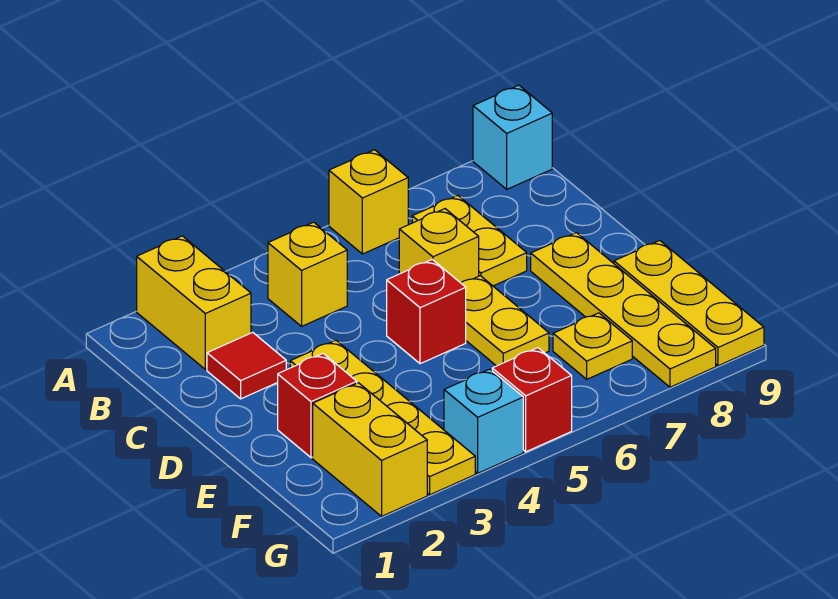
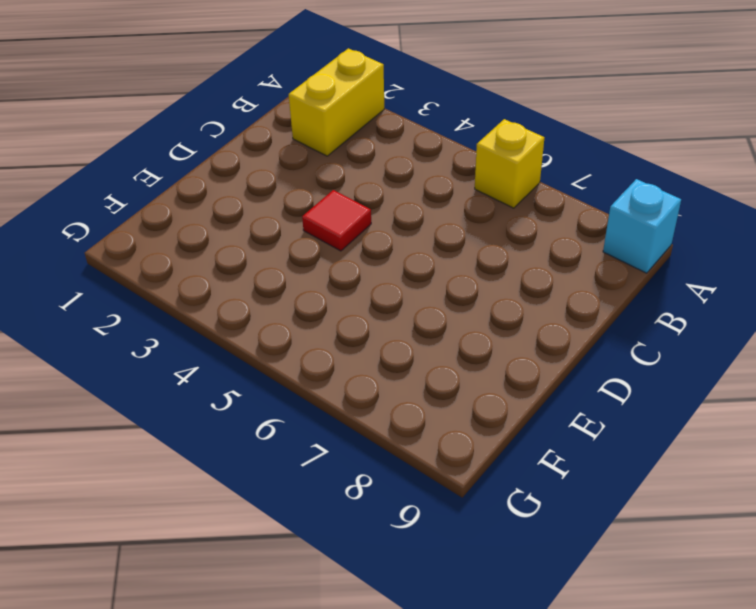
red 1x1 tile [302,190,371,251] -> red 1x1 tile moved to [207,332,286,399]
none -> yellow 1x1 brick [268,222,347,326]
none -> yellow 1x2 plate [412,196,527,286]
none -> yellow 1x1 brick [399,209,479,283]

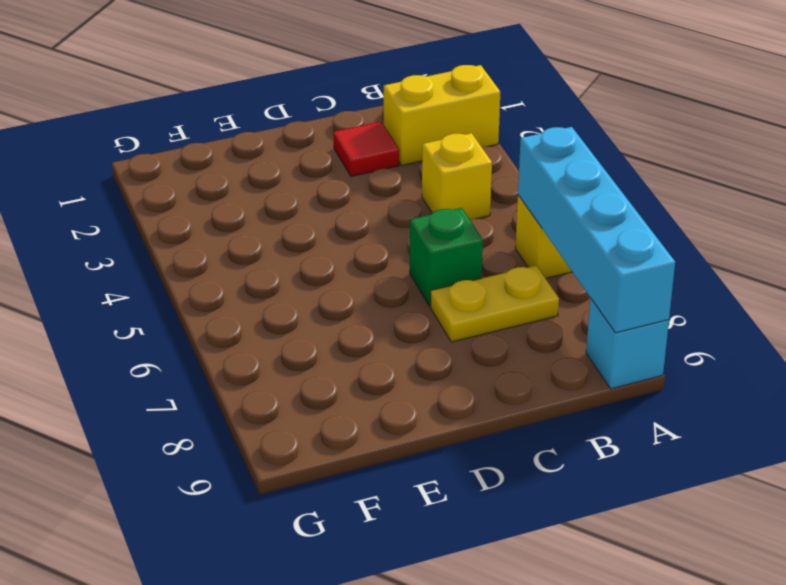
cyan 1x4 brick [518,127,675,333] -> none
green 1x1 brick [410,208,483,306] -> yellow 1x1 brick [399,209,479,283]
none -> yellow 1x4 plate [290,340,475,495]
none -> red 1x1 brick [387,260,466,364]
none -> yellow 1x2 plate [461,276,549,366]

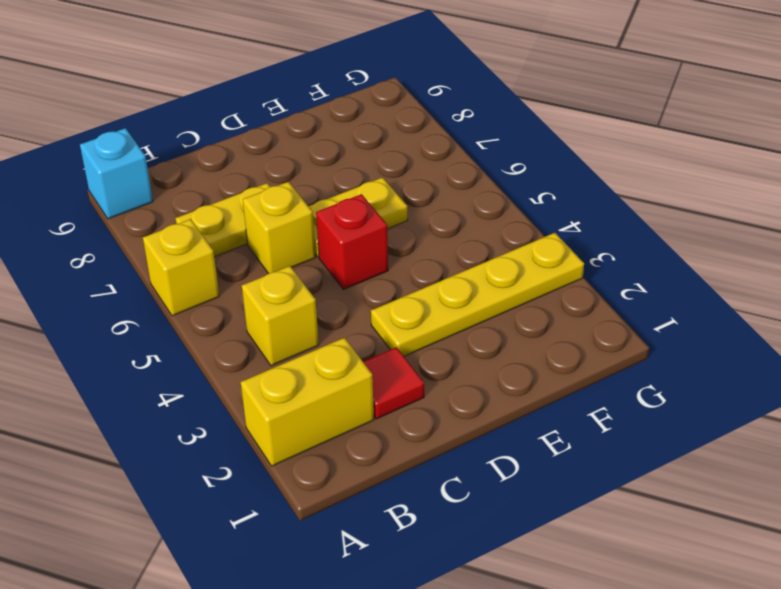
none -> yellow 1x4 plate [531,233,716,387]
none -> red 1x1 brick [278,354,357,458]
none -> yellow 1x3 plate [614,241,764,366]

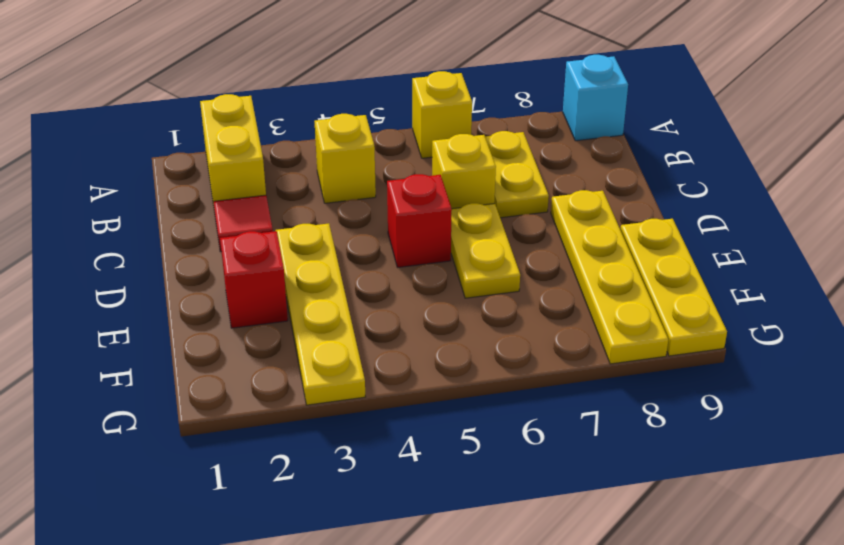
none -> yellow 1x2 brick [313,383,427,516]
none -> yellow 1x1 plate [553,313,632,379]
none -> cyan 1x1 brick [444,369,523,473]

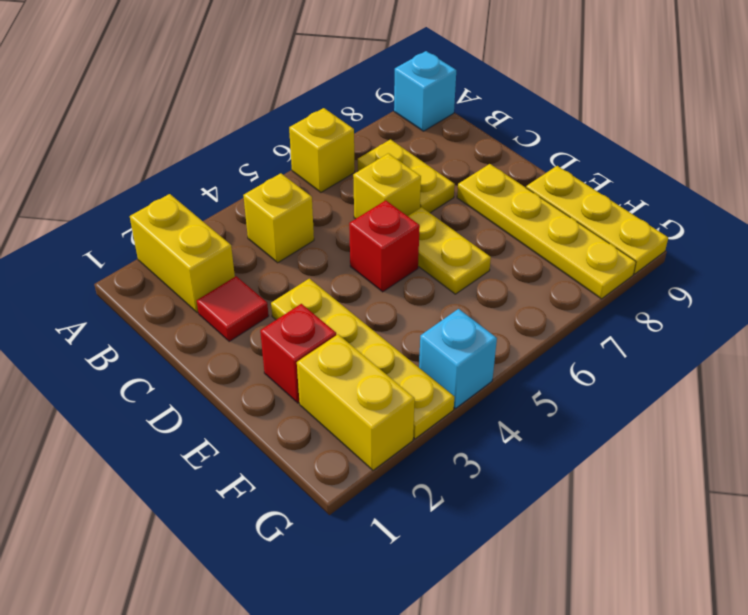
none -> yellow 1x1 plate [553,313,632,379]
none -> red 1x1 brick [492,348,572,452]

